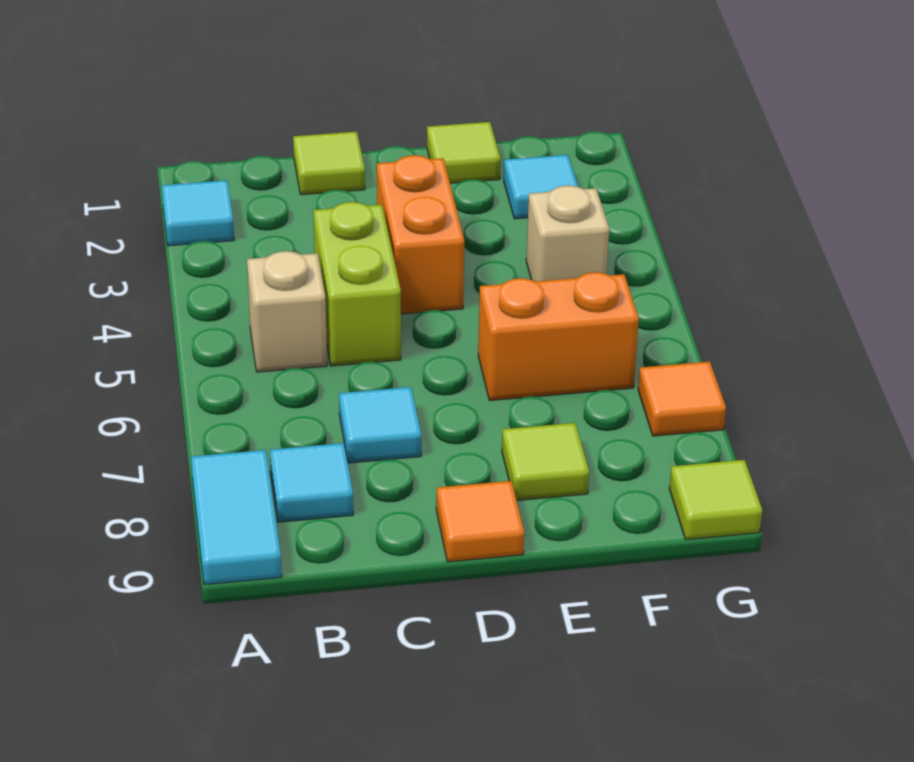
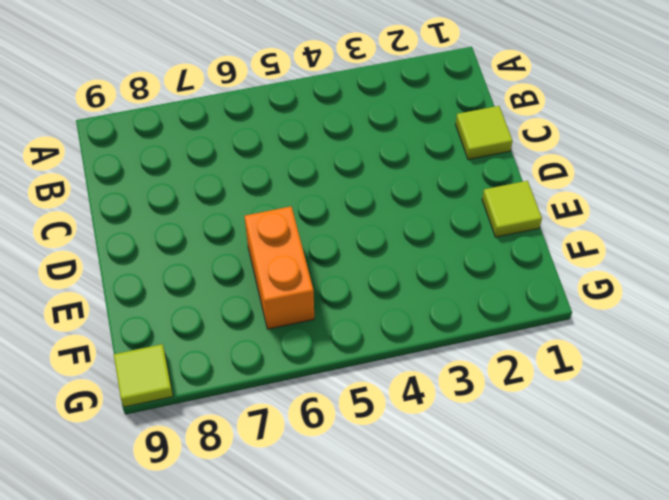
none -> cyan 1x1 tile [162,180,234,246]
none -> cyan 1x2 tile [191,450,282,585]
none -> tan 1x1 brick [247,251,327,372]

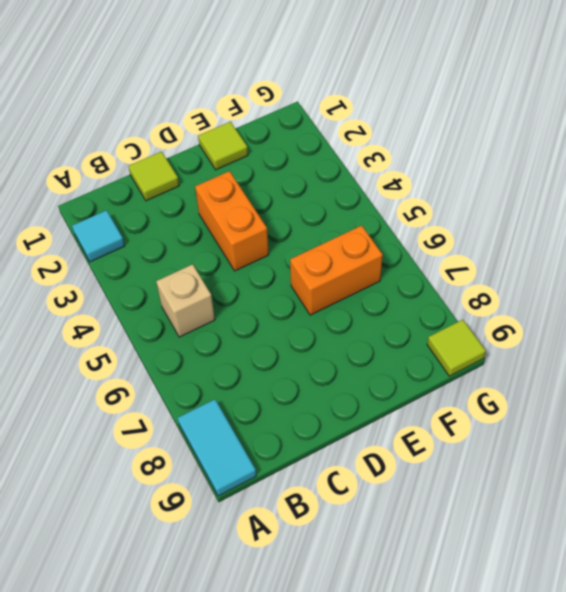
none -> cyan 1x1 tile [270,443,353,522]
none -> lime 1x2 brick [313,202,401,366]
none -> cyan 1x1 tile [339,387,421,463]

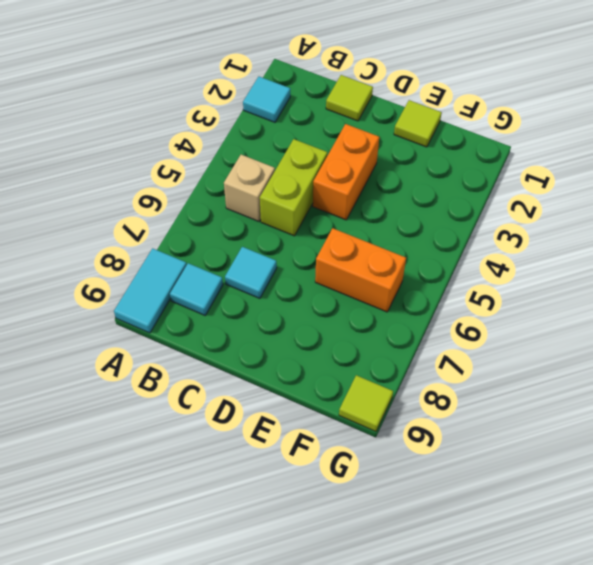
none -> orange 1x1 tile [436,481,524,562]
none -> lime 1x1 tile [502,423,589,500]
none -> cyan 1x1 tile [504,155,578,219]

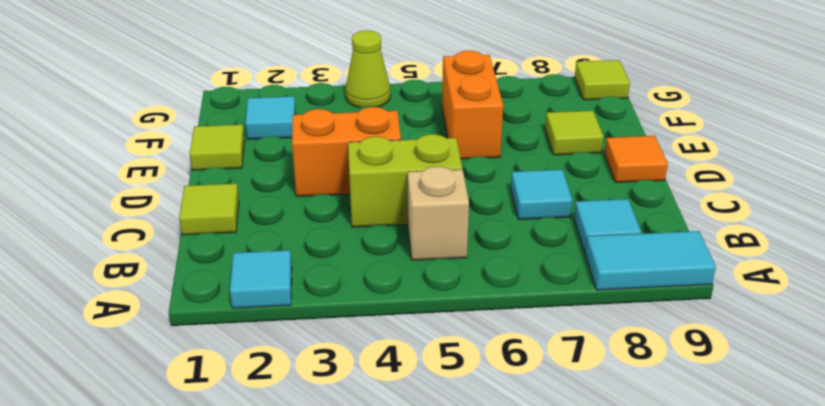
lime 1x1 cone [345,31,391,108] -> none
none -> tan 1x1 brick [526,185,609,281]
none -> orange 1x1 tile [638,362,726,436]

